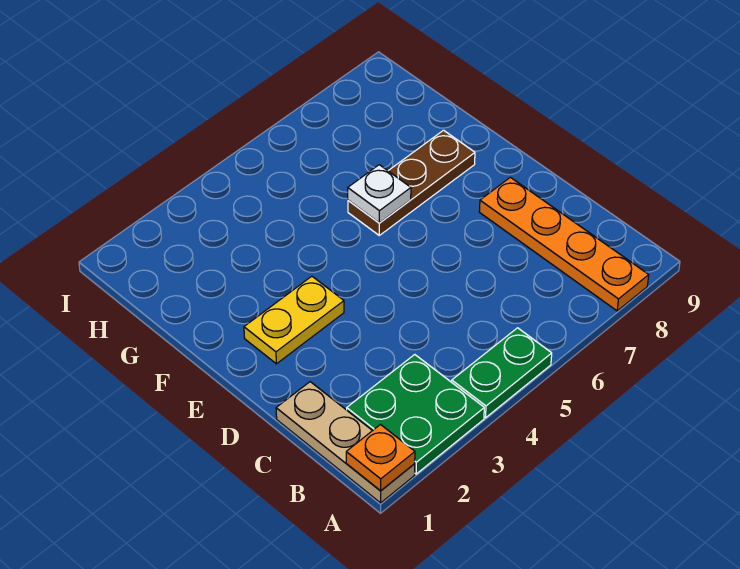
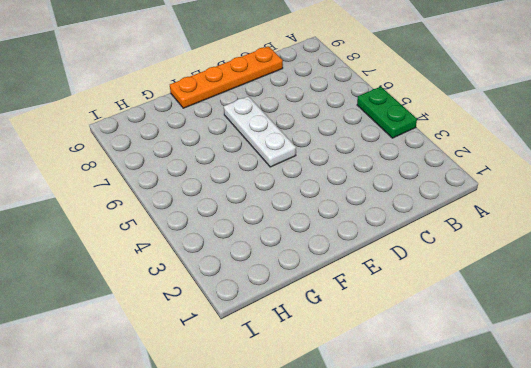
orange 1x4 plate [170,46,283,108] -> orange 1x4 plate moved to [479,177,649,311]
white 1x3 plate [224,96,296,167] -> none
none -> tan 1x3 plate [276,382,415,503]
none -> green 2x2 plate [347,355,484,474]

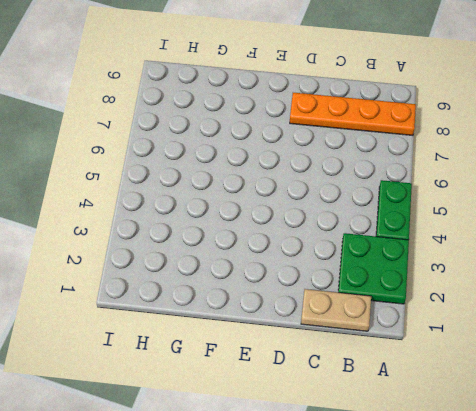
tan 1x2 plate [301,289,371,331] -> tan 1x3 plate [276,382,415,503]
none -> yellow 1x2 plate [244,276,344,364]
none -> brown 1x3 plate [348,130,475,235]

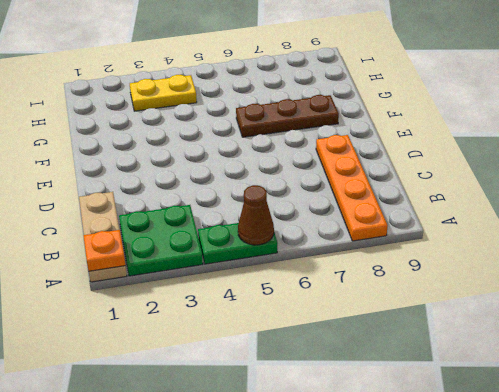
brown 1x1 cone [238,185,274,245] -> none
yellow 1x2 plate [130,75,197,111] -> yellow 1x2 plate moved to [244,276,344,364]
none -> white 1x1 plate [348,165,411,223]

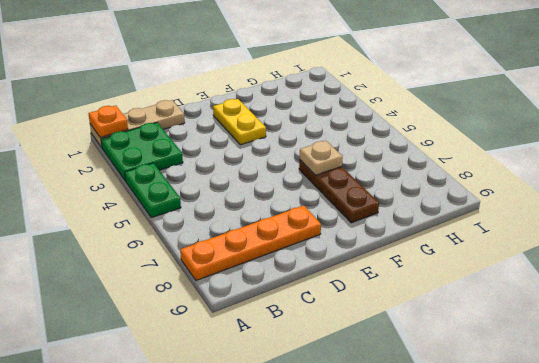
tan 1x1 plate [300,141,343,175] -> white 1x1 plate [348,165,411,223]

